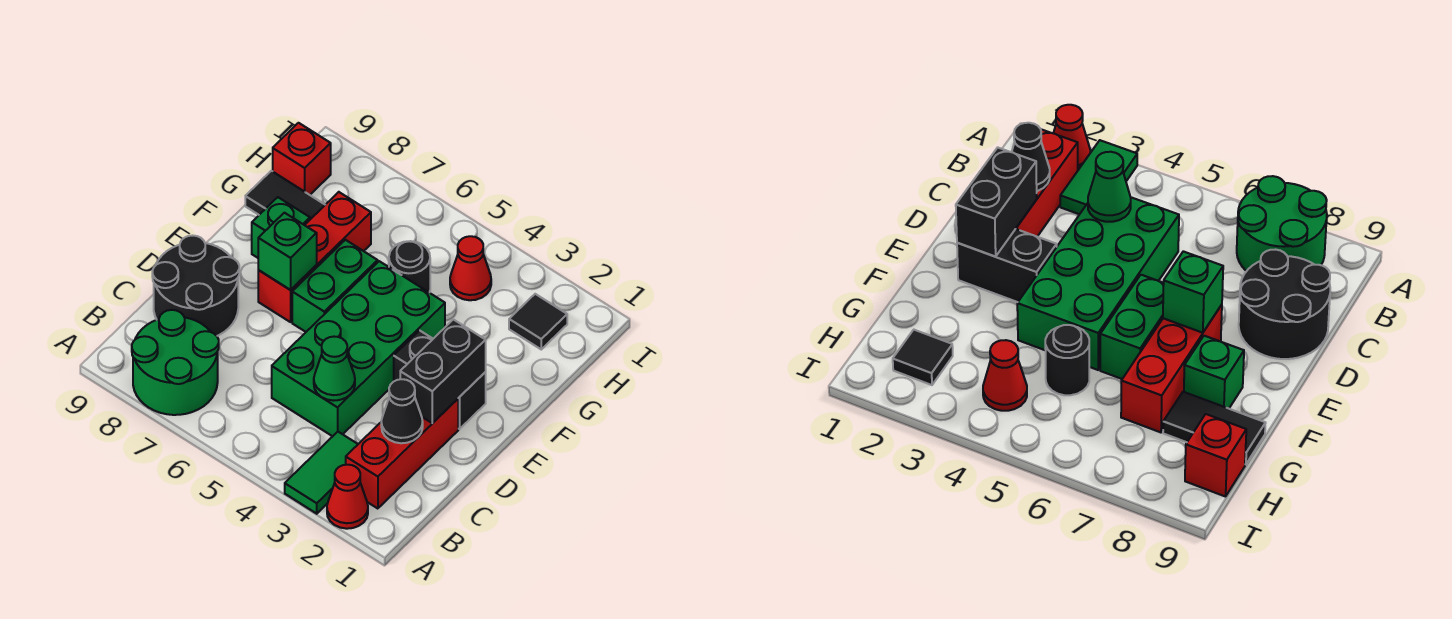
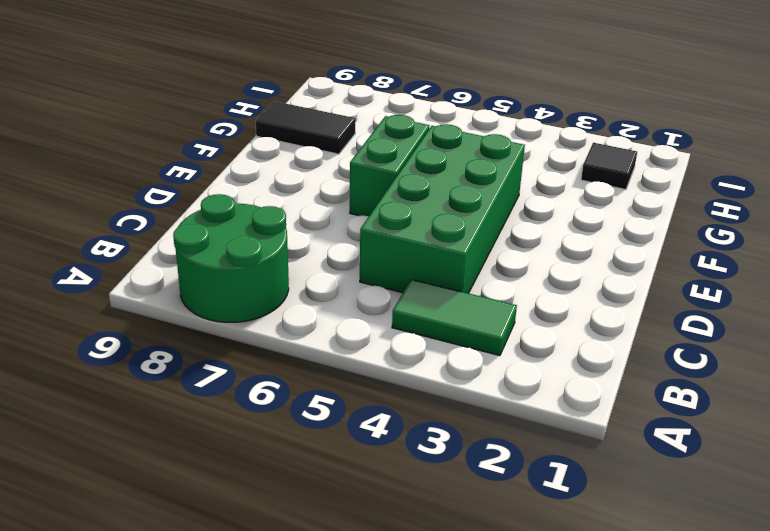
green 1x2 tile [392,279,517,356] -> green 1x2 tile turned to [285,432,358,514]
none -> red 1x1 cone [327,465,368,529]
none -> red 1x3 brick [346,399,458,509]
none -> black 2x2 round brick [152,236,239,336]

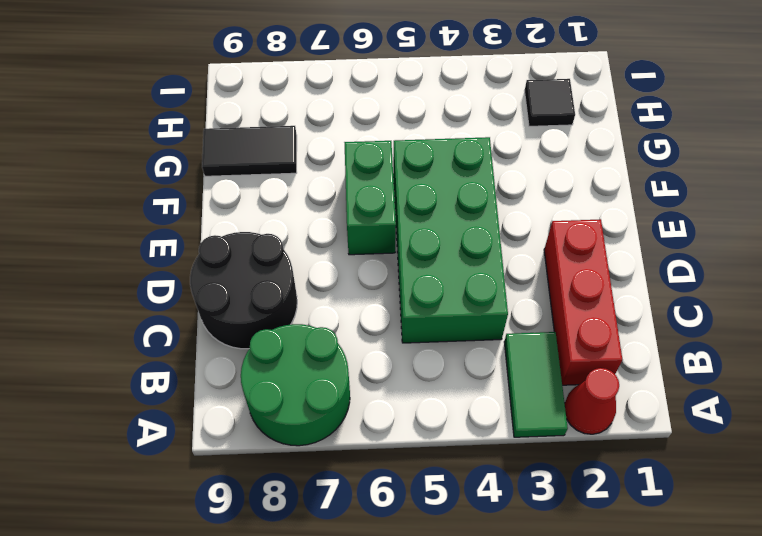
none -> black 1x2 brick [394,330,486,429]
none -> red 1x3 brick [258,192,371,322]
none -> green 1x1 brick [252,197,310,258]

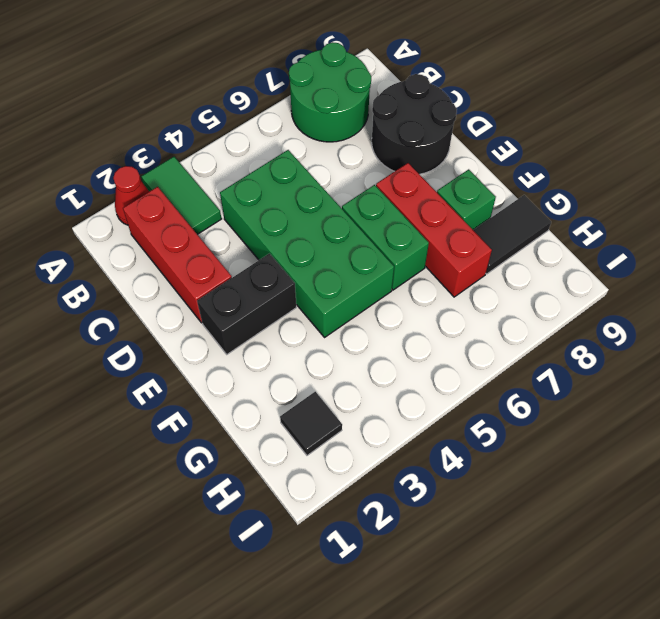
none -> black 1x1 round brick [389,241,430,293]
none -> red 1x1 cone [450,236,491,300]
none -> red 1x1 brick [273,123,331,195]

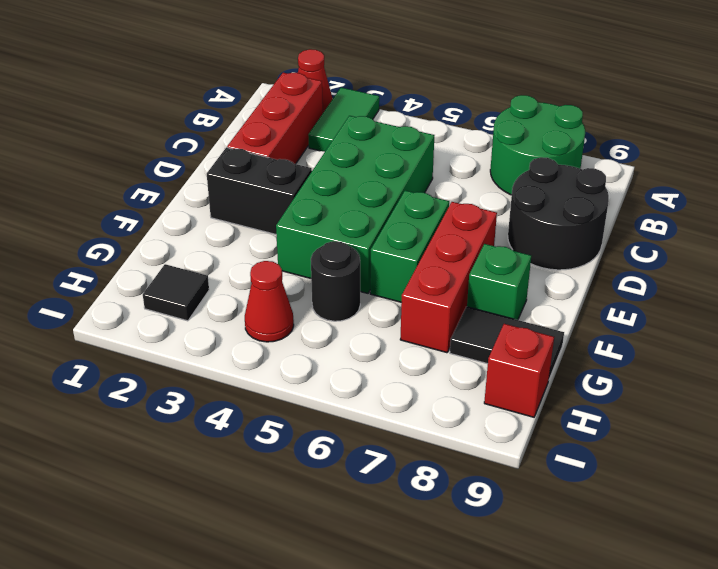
none -> black 1x1 cone [381,379,423,443]
none -> green 1x1 cone [314,337,355,401]
none -> black 1x2 brick [400,319,486,423]

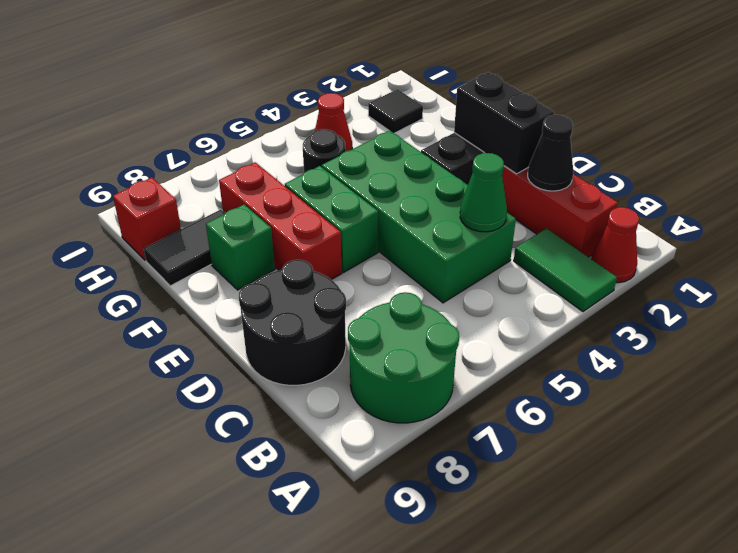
none -> green 1x1 brick [258,213,317,290]

